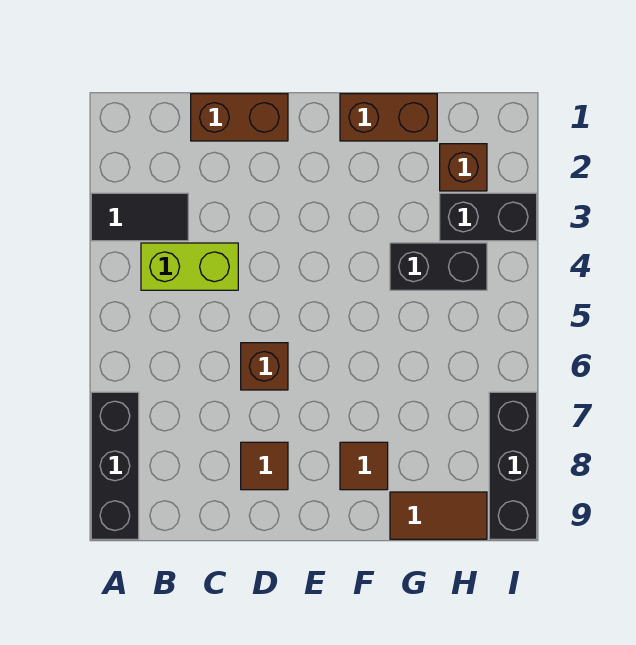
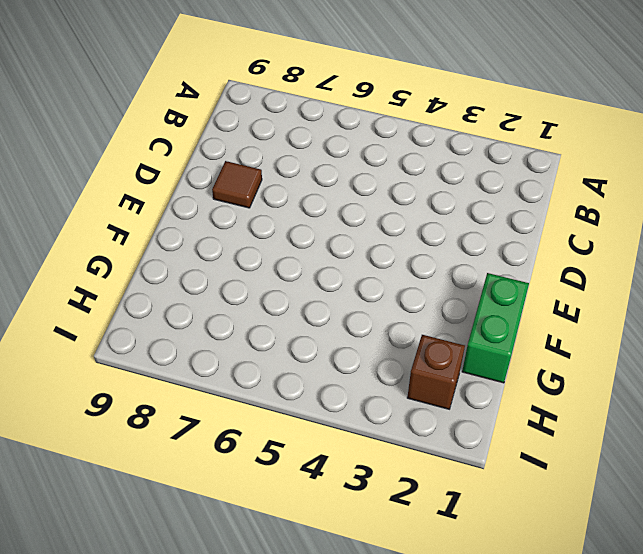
green 1x2 brick [462,273,529,383] -> brown 1x2 brick [340,94,437,141]
none -> black 1x2 tile [91,193,188,241]
none -> black 1x3 brick [91,392,139,539]
none -> lime 1x2 brick [141,243,238,290]

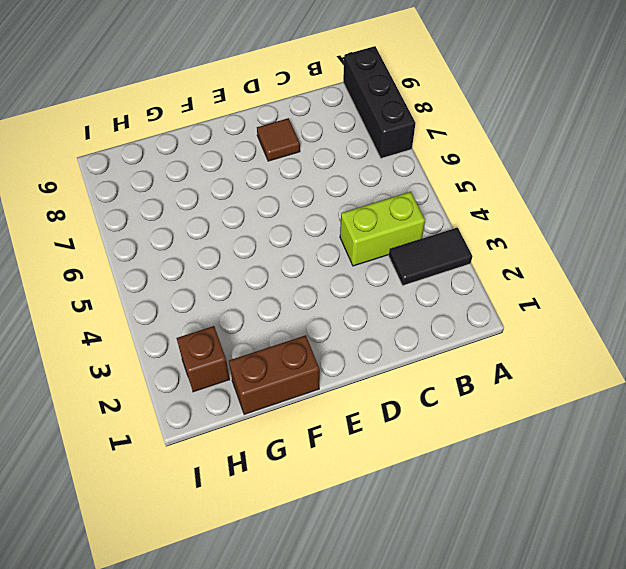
none -> brown 1x2 brick [191,94,288,141]
none -> brown 1x1 brick [241,343,288,390]
none -> brown 1x1 tile [340,442,388,490]

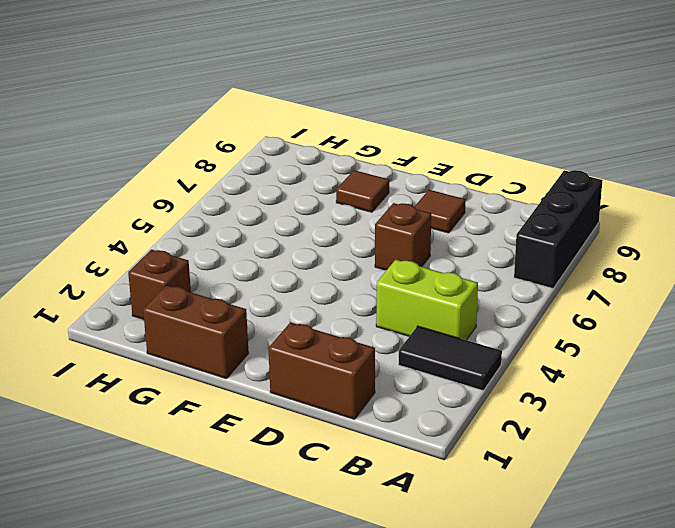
none -> black 1x2 brick [390,243,487,290]
none -> brown 1x2 tile [390,492,487,539]
none -> black 1x2 brick [440,193,537,241]

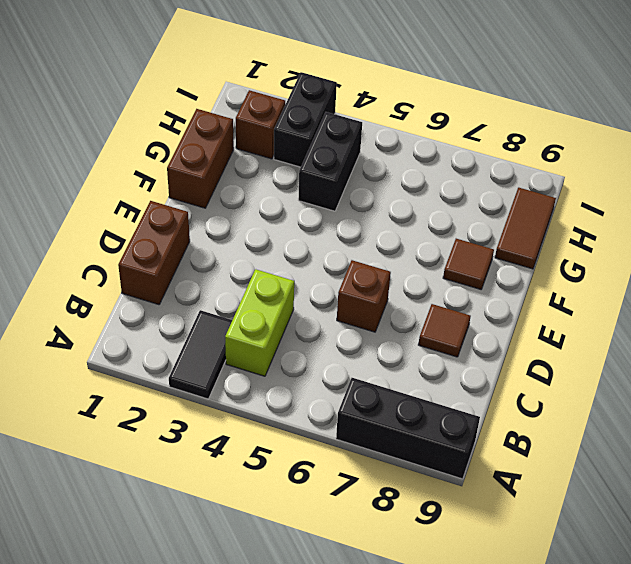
none -> black 1x3 brick [489,392,537,539]

